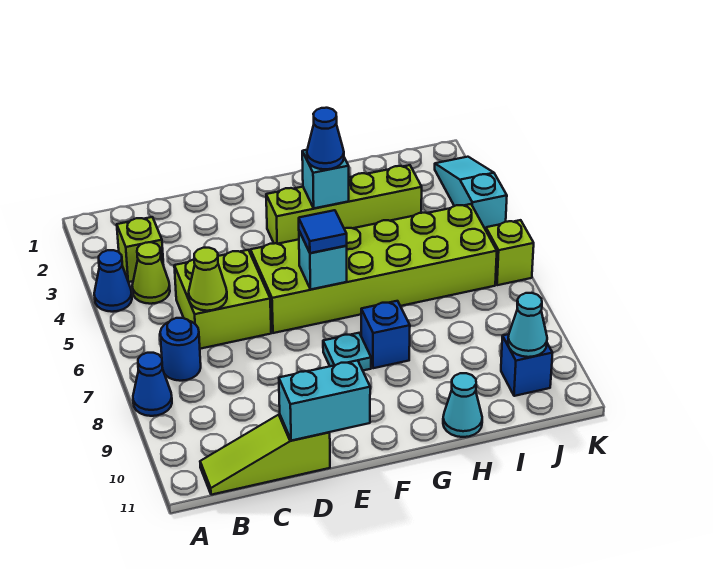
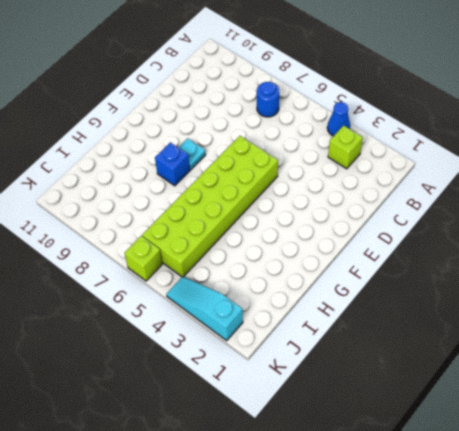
cyan 1x3 slope [166,277,243,341] -> cyan 1x3 slope turned to [435,157,507,230]
none -> blue 1x1 cone [133,353,172,416]
none -> lime 1x1 cone [132,242,170,304]
none -> lime 1x3 slope [200,414,330,495]

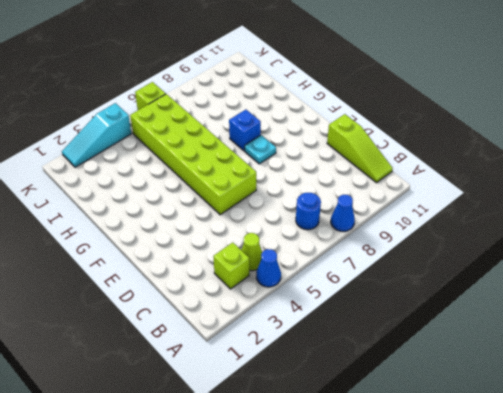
none -> lime 2x2 brick [174,250,271,349]
none -> lime 1x4 brick [266,165,422,244]
none -> cyan 1x1 cone [443,373,482,437]

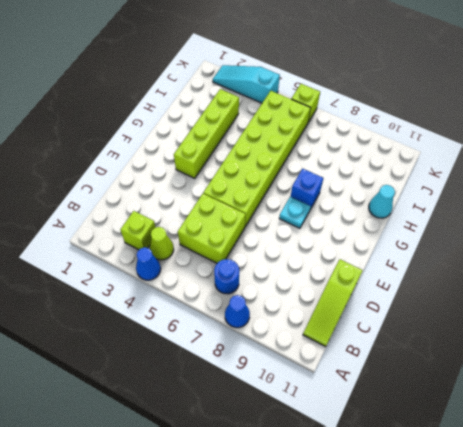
none -> blue 1x1 brick [501,334,552,396]
none -> lime 1x1 cone [189,248,227,311]
none -> cyan 1x2 brick [279,360,370,441]

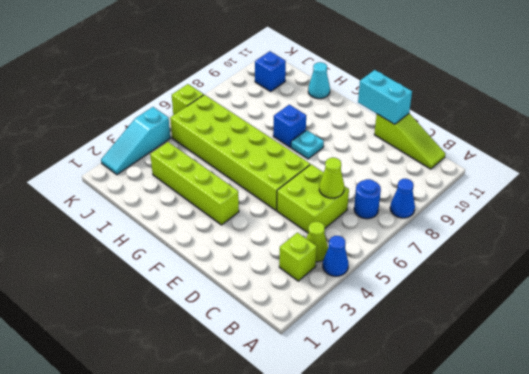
none -> cyan 1x1 brick [299,231,347,289]
none -> cyan 1x1 brick [302,150,349,208]
none -> cyan 1x1 cone [508,293,547,357]

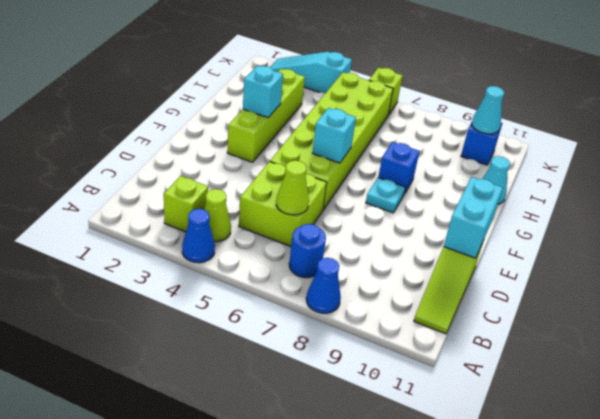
none -> blue 1x1 tile [299,210,347,253]
none -> blue 1x1 cone [307,108,344,169]

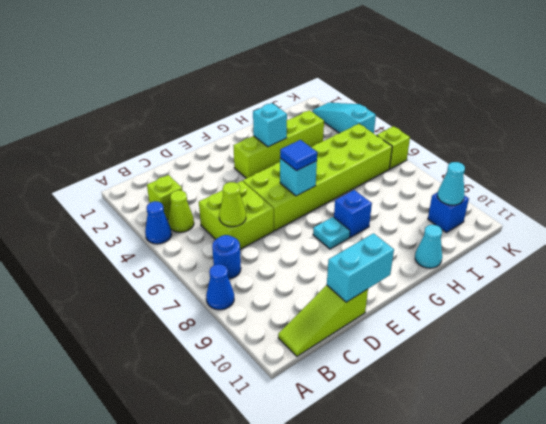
none -> blue 1x1 cone [307,108,344,169]

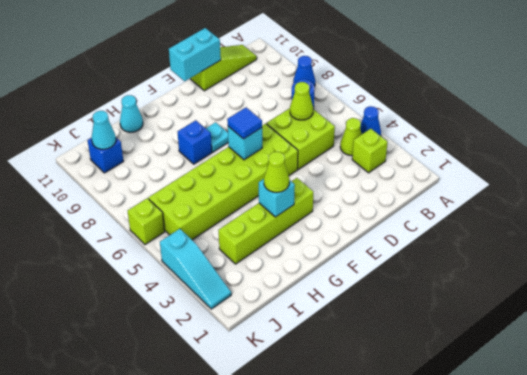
lime 1x1 cone [264,152,289,192] -> blue 1x1 cone [307,108,344,169]

